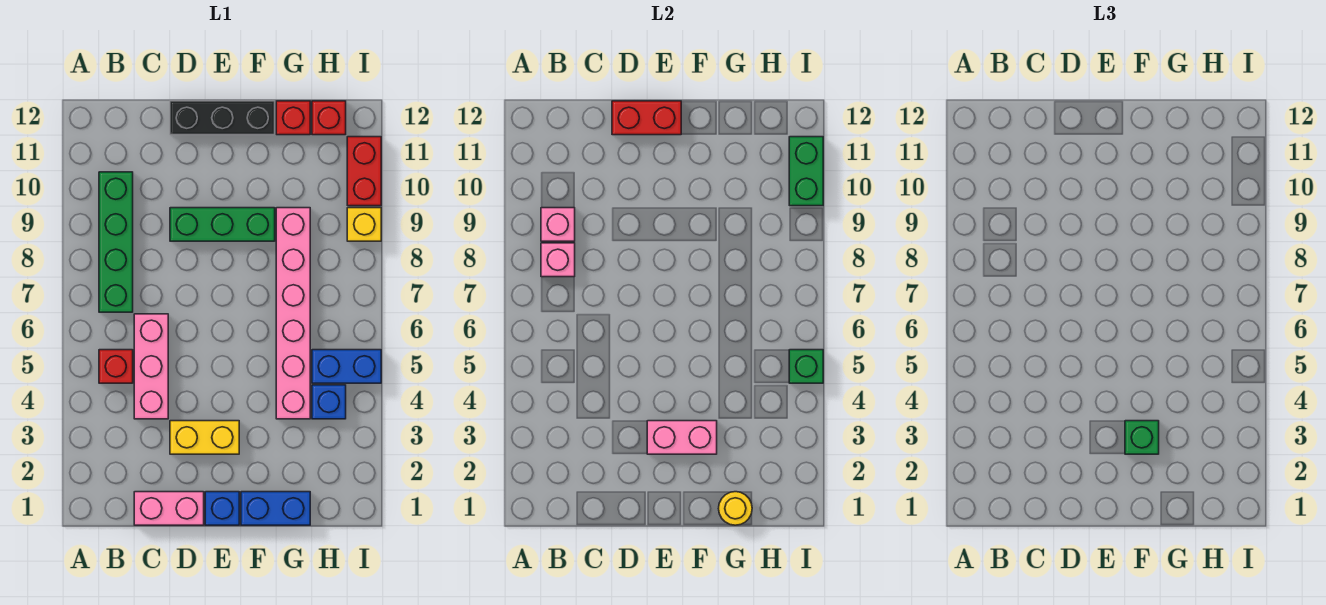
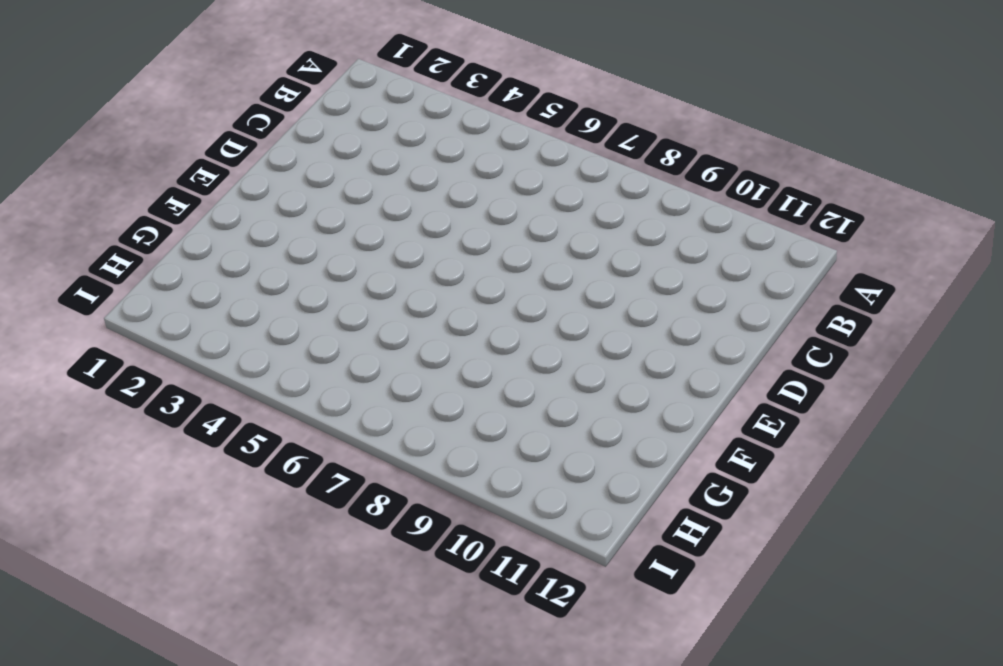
none -> red 1x1 brick [99,350,133,383]
none -> green 1x4 brick [99,172,133,312]
none -> pink 1x2 brick [134,492,204,525]

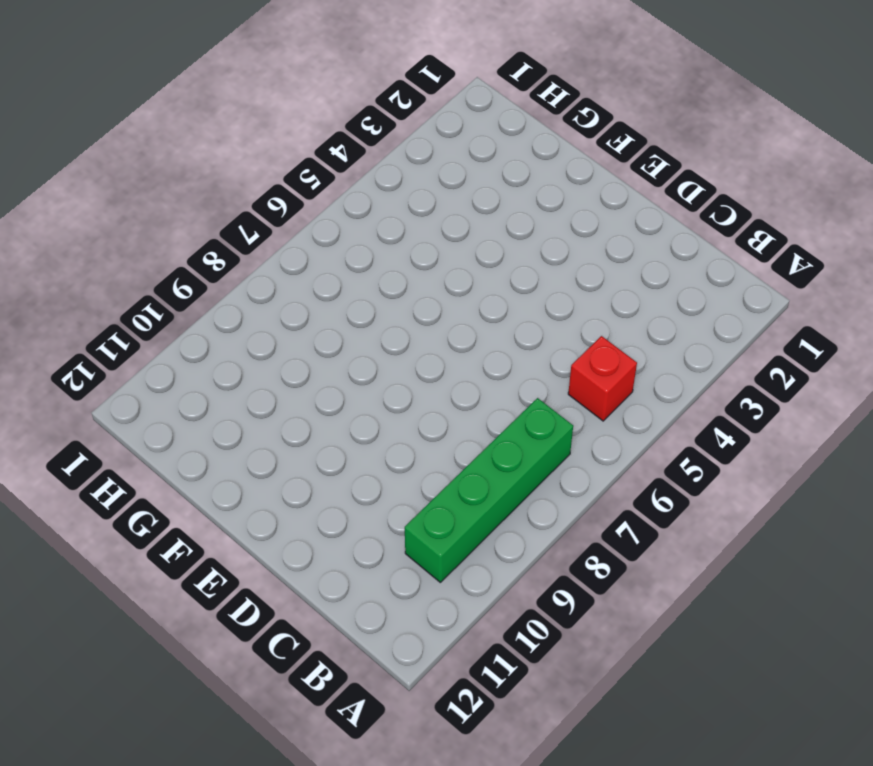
none -> pink 1x2 brick [134,492,204,525]
none -> pink 1x3 brick [134,314,168,419]
none -> yellow 1x2 brick [170,421,239,454]

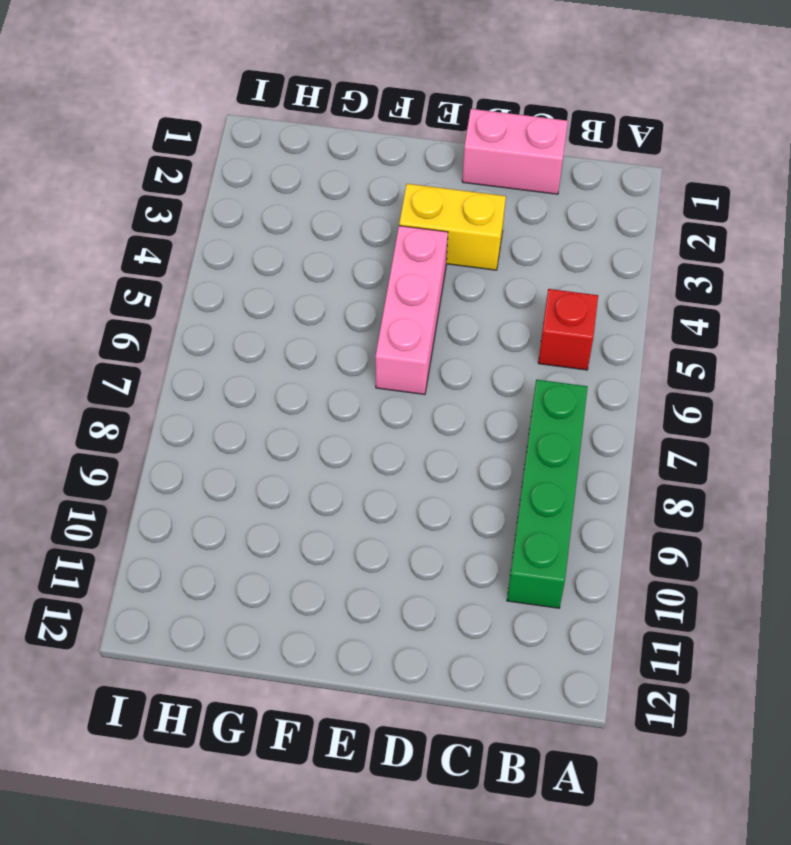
pink 1x3 brick [375,226,448,394] -> pink 1x3 brick moved to [134,314,168,419]
none -> green 1x3 brick [170,208,275,241]
none -> black 1x3 brick [170,101,275,135]
none -> blue 1x1 brick [205,492,239,525]

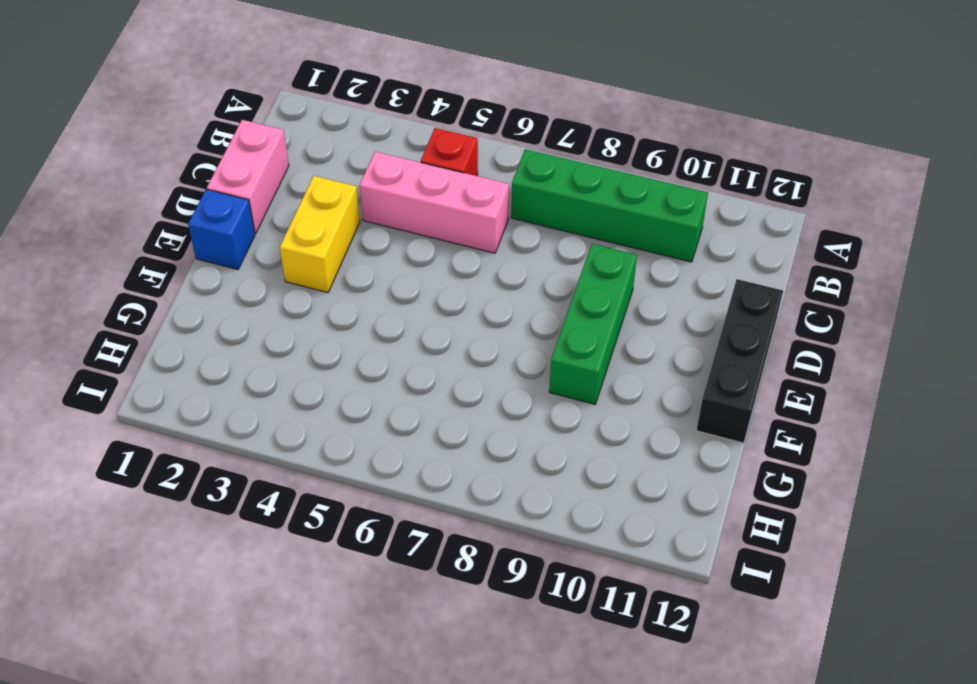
none -> blue 1x2 brick [241,492,310,525]
none -> pink 1x6 brick [276,208,310,419]
none -> red 1x1 brick [276,101,310,135]

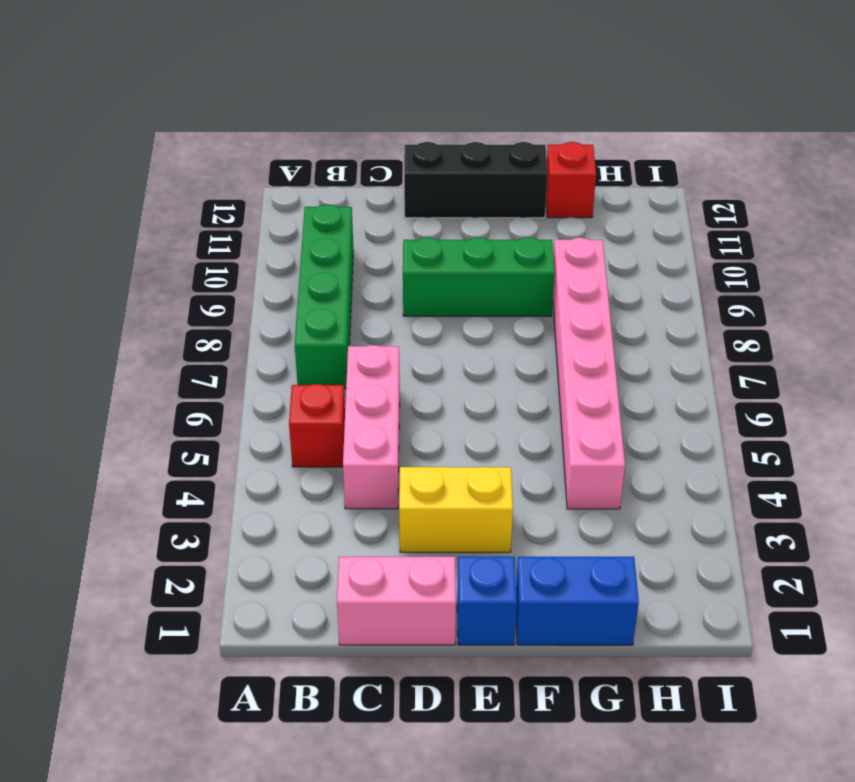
none -> blue 1x1 brick [312,385,346,419]
none -> blue 1x2 brick [312,350,381,383]
none -> red 1x1 brick [312,101,346,135]

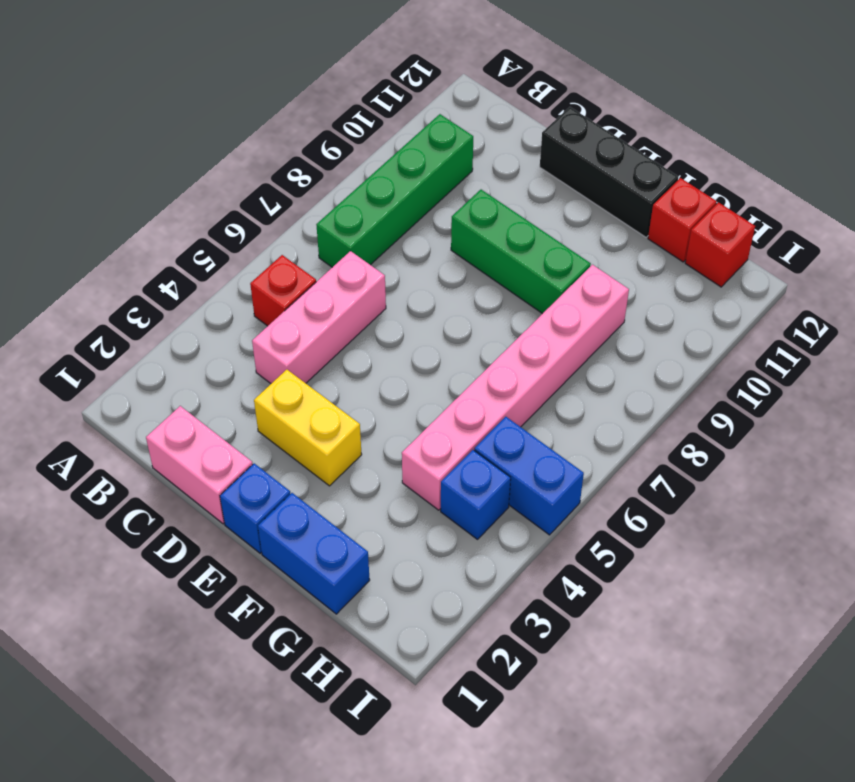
none -> yellow 1x1 brick [347,208,381,241]
none -> red 1x2 brick [347,137,381,206]
none -> pink 1x1 brick [541,243,575,277]

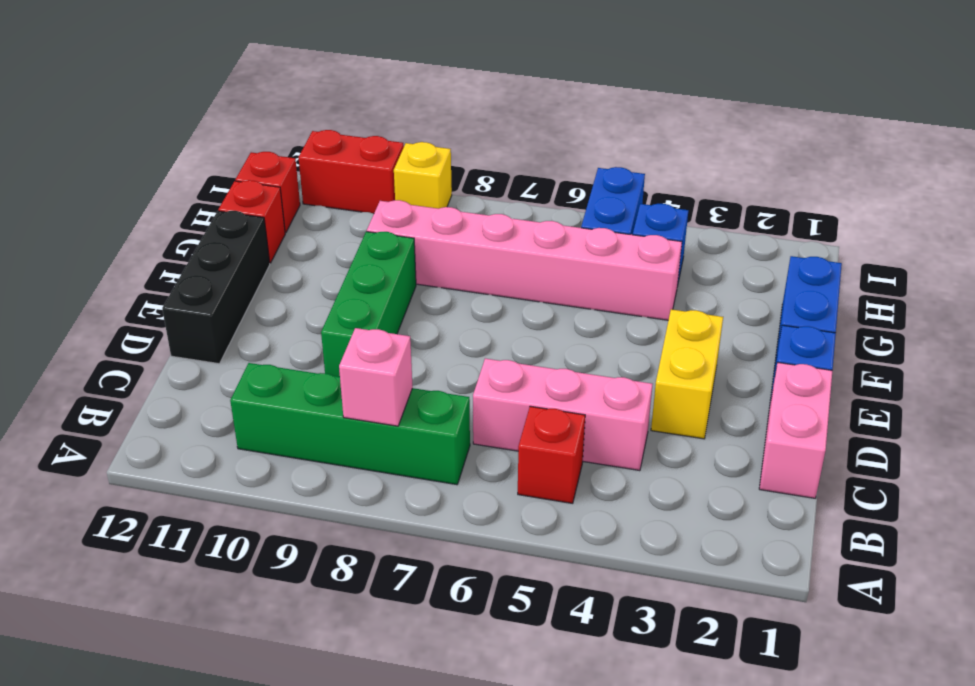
none -> pink 1x1 brick [541,208,575,241]
none -> red 1x2 brick [612,101,681,135]
none -> pink 1x2 brick [647,421,717,454]

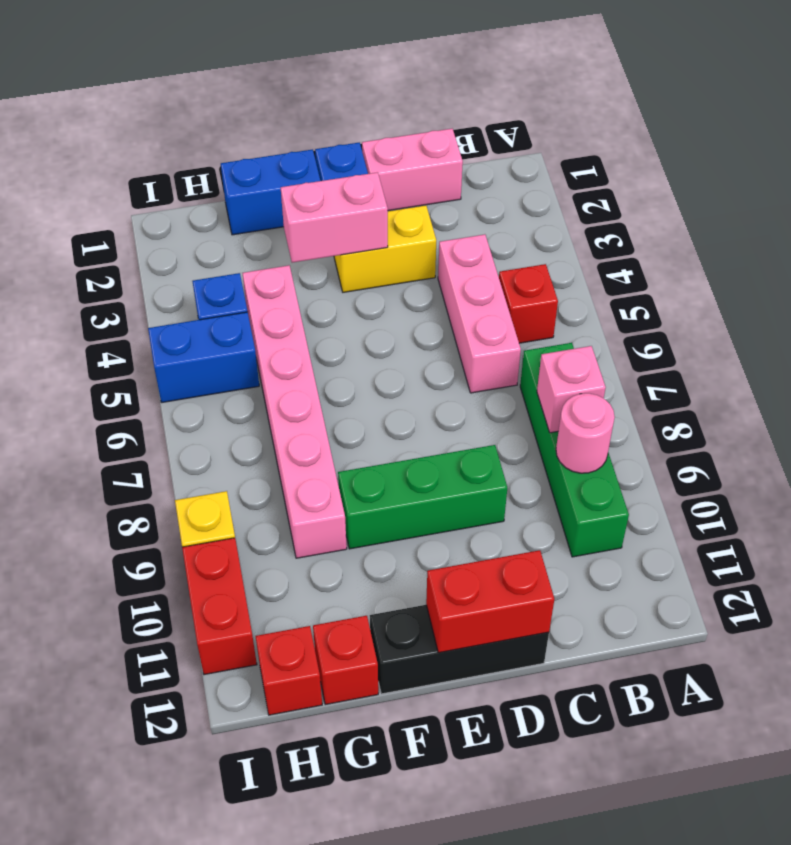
pink 1x1 round brick [556,393,615,473] -> pink 1x1 brick [541,208,575,241]
none -> yellow 1x1 round brick [719,492,752,525]
none -> green 1x1 brick [789,350,823,383]
none -> green 1x2 brick [789,137,823,206]

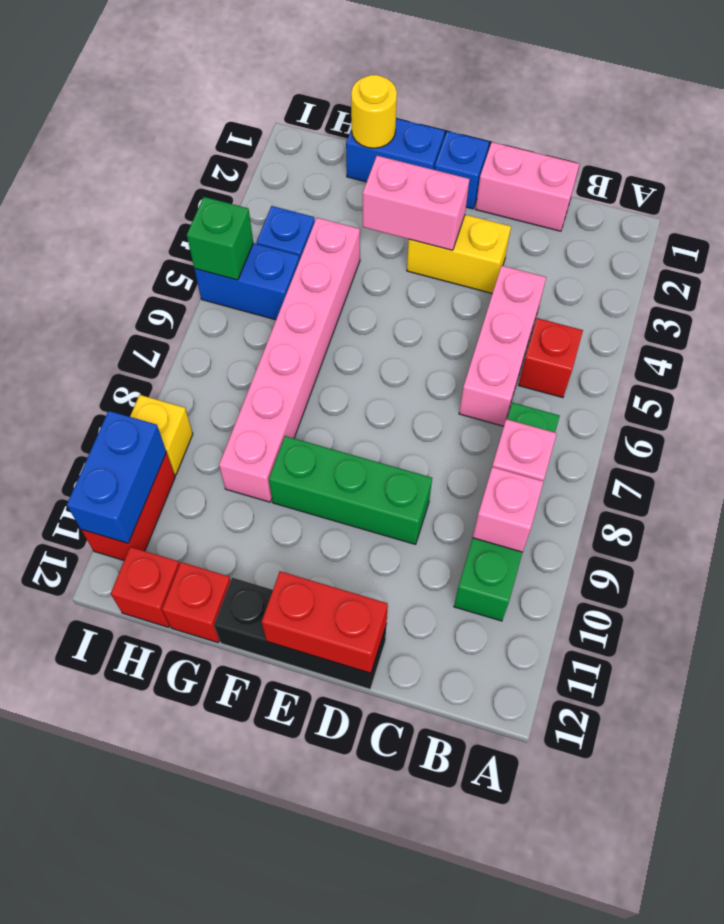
blue 1x2 brick [67,411,166,543] -> green 1x2 brick [789,137,823,206]
none -> green 1x1 brick [1125,421,1159,454]

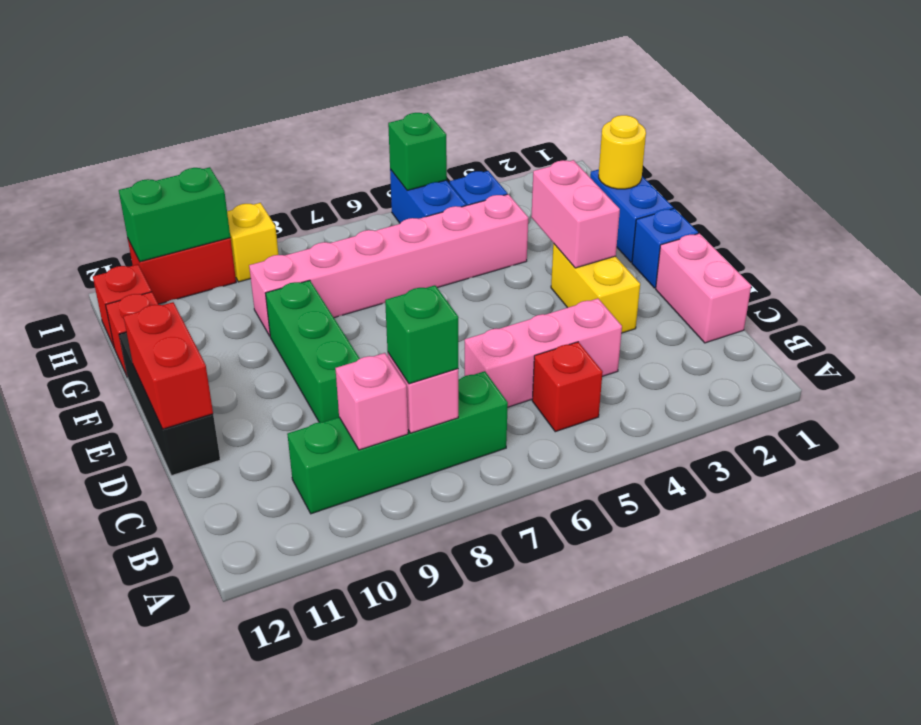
green 1x1 brick [385,285,458,384] -> green 1x1 brick moved to [1125,421,1159,454]

